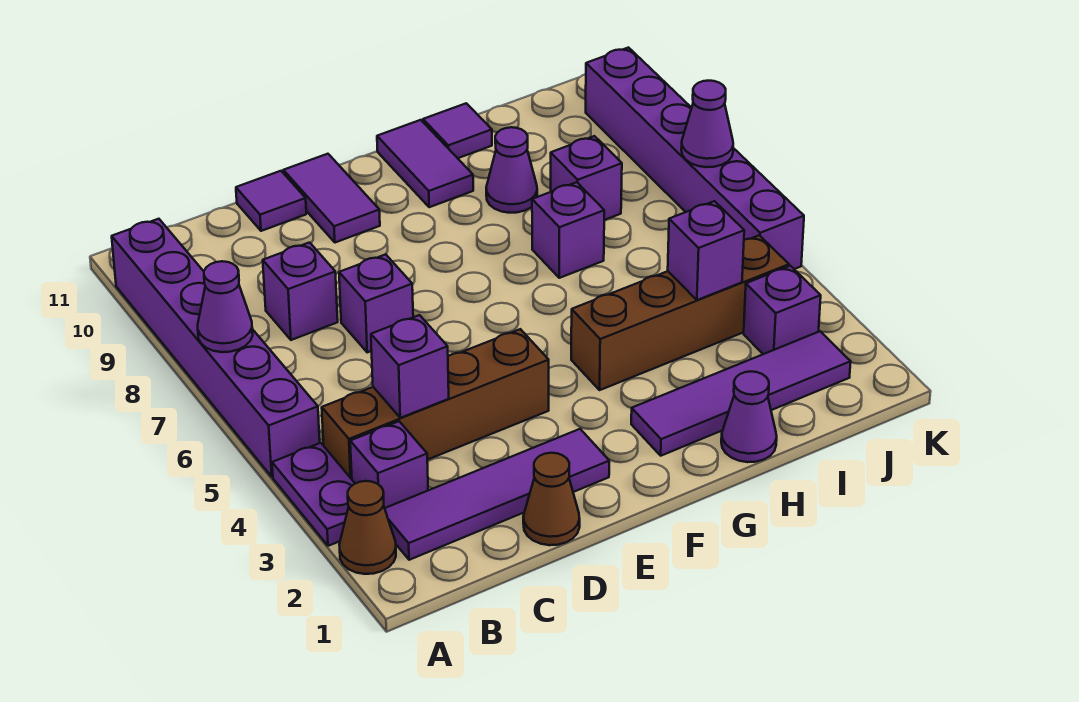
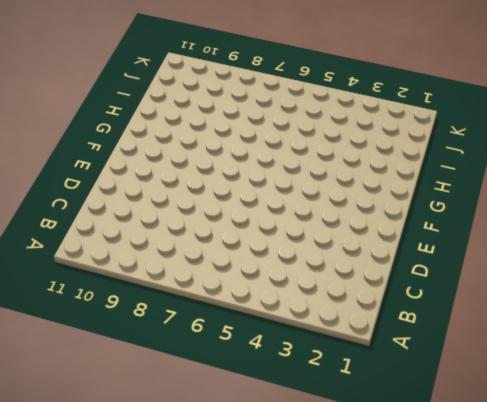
none -> brown 1x1 cone [339,481,396,574]
none -> purple 1x2 plate [272,443,355,546]
none -> purple 1x6 brick [112,219,320,477]

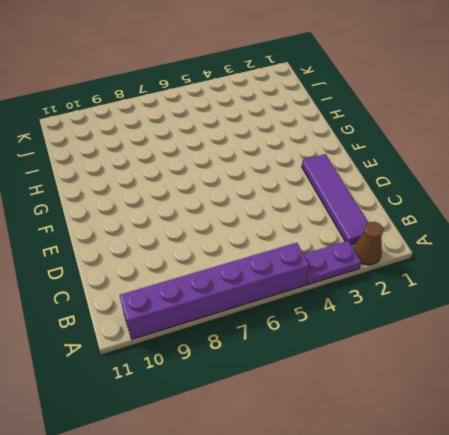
none -> purple 1x1 brick [350,421,428,508]
none -> brown 1x4 brick [322,329,549,479]
none -> purple 1x1 brick [263,243,338,340]

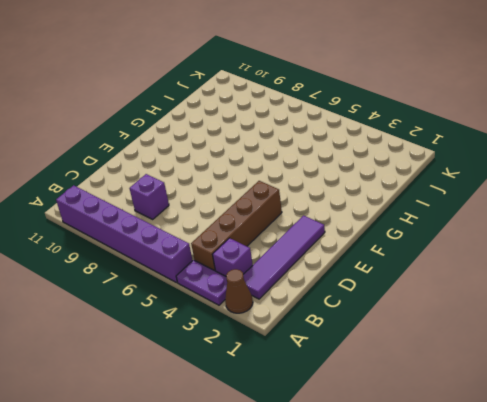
none -> brown 1x1 cone [523,453,580,545]
none -> purple 1x1 brick [339,254,413,352]
none -> purple 1x1 tile [236,171,306,231]

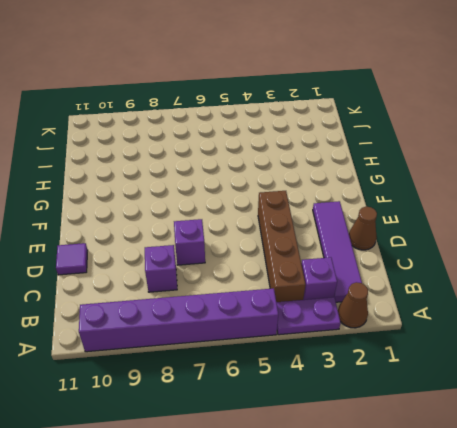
none -> purple 1x2 tile [283,154,380,243]
none -> purple 1x4 tile [631,331,851,456]
none -> brown 1x4 brick [571,235,789,390]

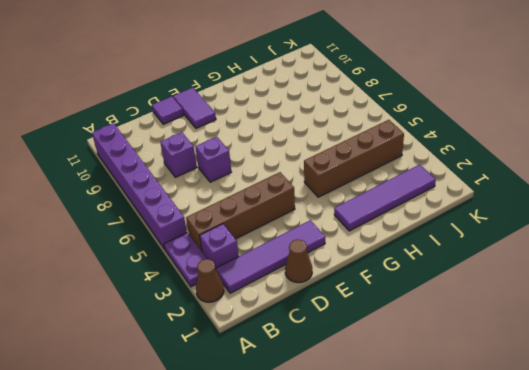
none -> purple 1x2 tile [377,120,473,207]
none -> purple 1x1 cone [721,371,777,462]
none -> purple 1x1 brick [532,182,604,278]

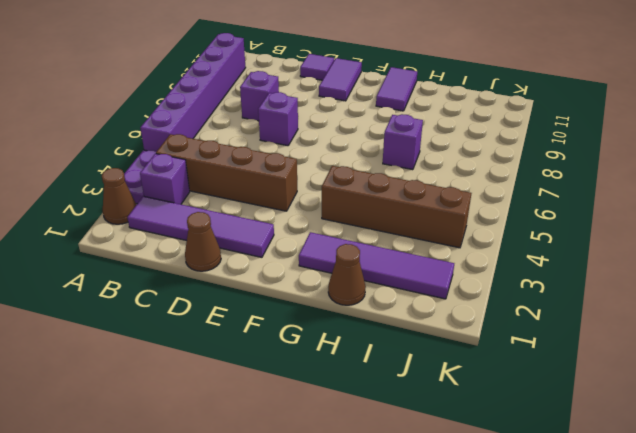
brown 1x1 cone [328,244,366,305] -> purple 1x1 cone [721,371,777,462]
none -> purple 1x1 cone [486,127,537,213]
none -> purple 1x1 tile [423,103,492,158]
none -> purple 1x1 brick [551,136,622,220]

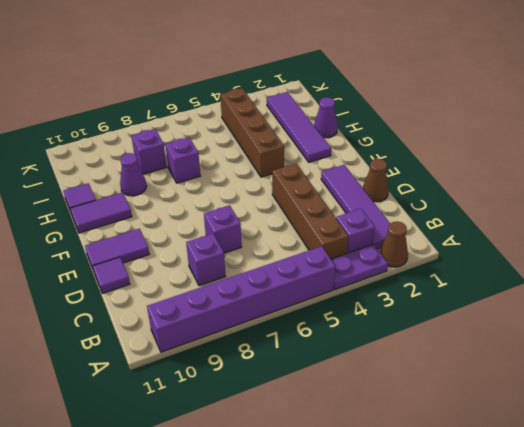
none -> purple 1x1 brick [744,266,821,354]
none -> purple 1x6 brick [586,48,804,269]
none -> purple 1x1 cone [198,261,253,352]

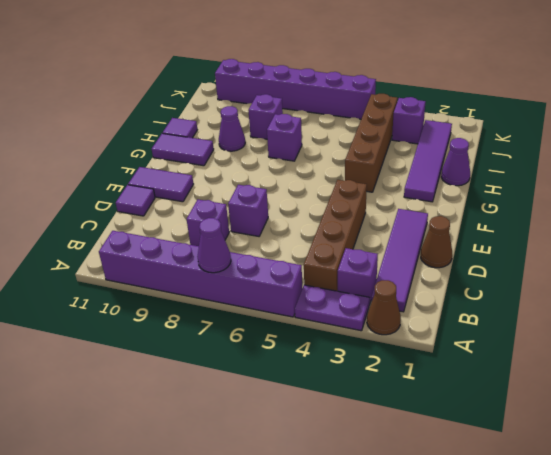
none -> purple 1x1 brick [371,315,449,418]
none -> purple 1x1 brick [668,201,744,300]
none -> purple 1x1 cone [681,81,733,167]

